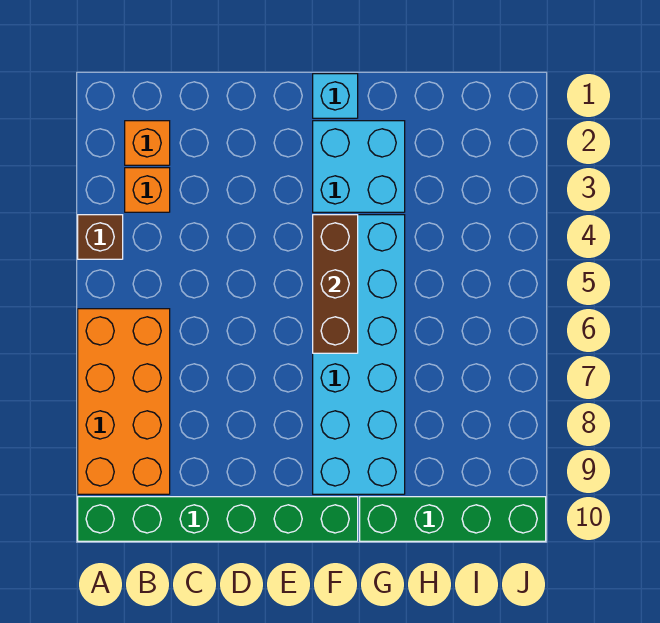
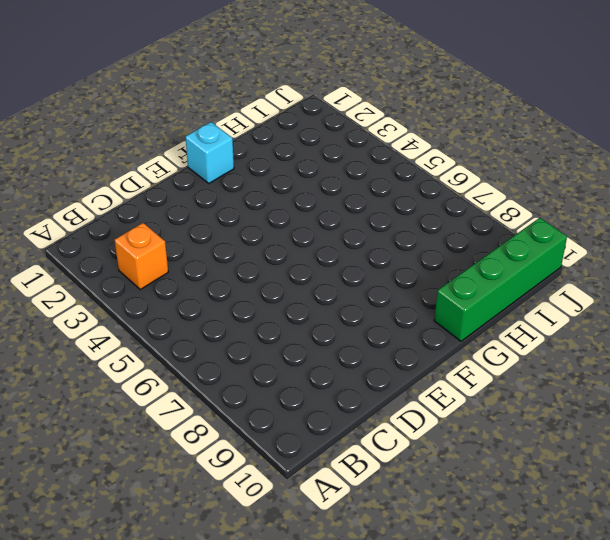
none -> brown 1x1 brick [78,215,123,259]
none -> orange 2x4 brick [78,309,170,494]

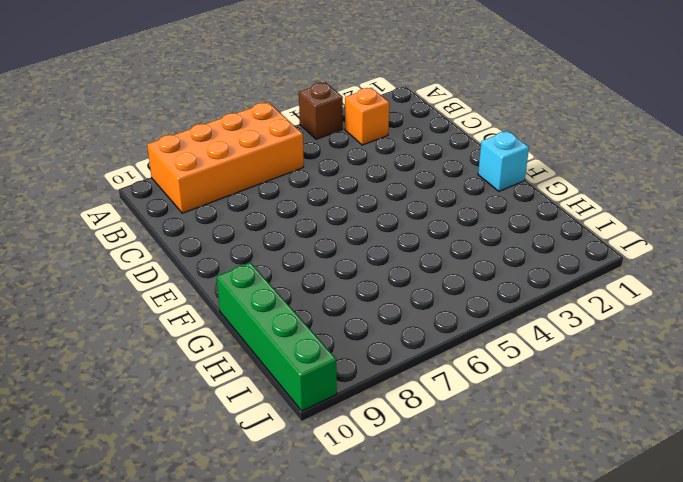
none -> green 1x6 brick [78,497,358,541]
none -> orange 1x1 brick [125,121,170,165]

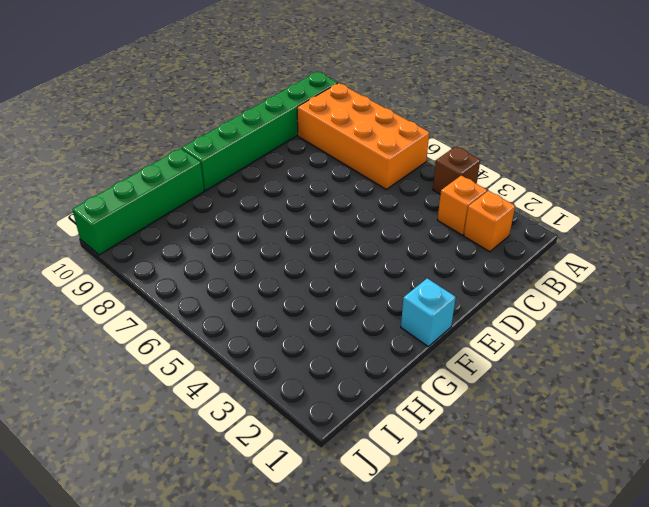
none -> cyan 2x2 brick [313,121,405,212]
none -> cyan 2x6 brick [313,215,405,494]

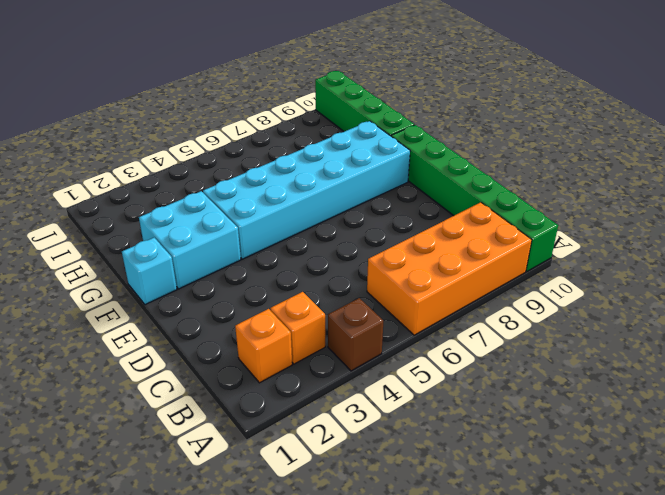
none -> brown 1x3 brick [313,215,358,353]

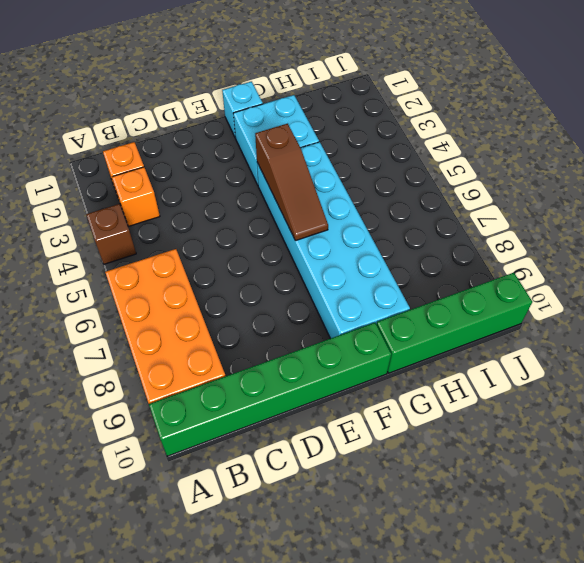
brown 1x3 slope [255,124,328,241] -> brown 1x3 brick [313,215,358,353]

